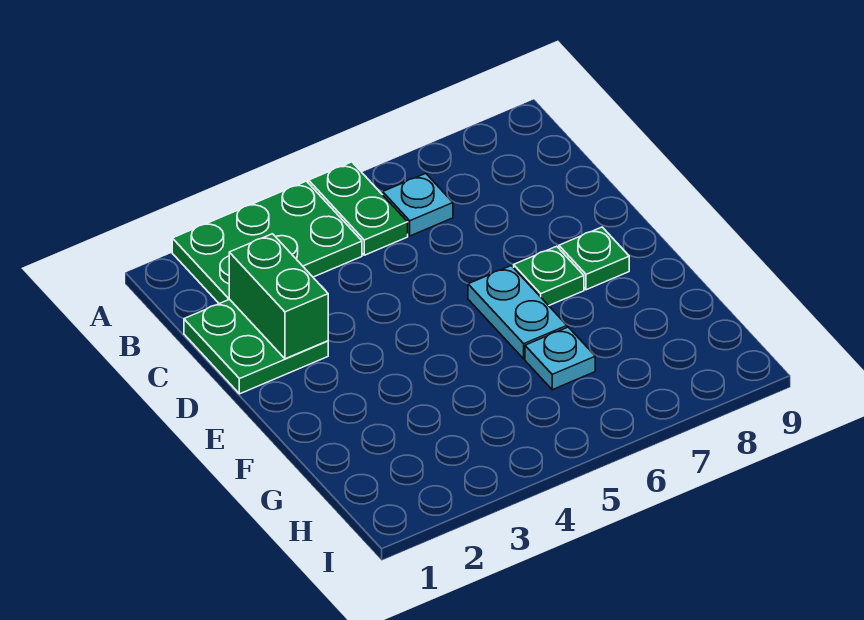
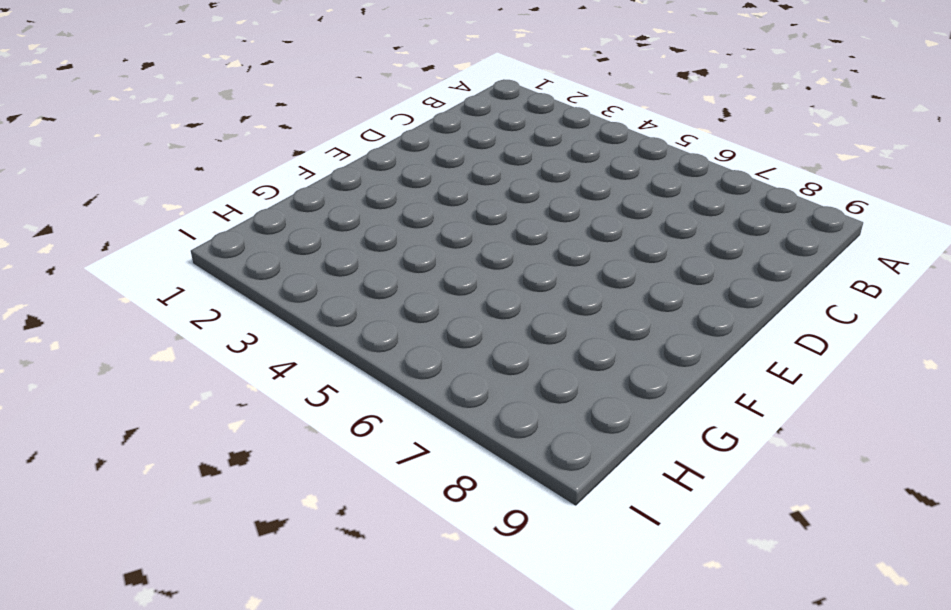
none -> green 2x3 plate [172,181,362,304]
none -> green 1x2 plate [309,162,408,255]

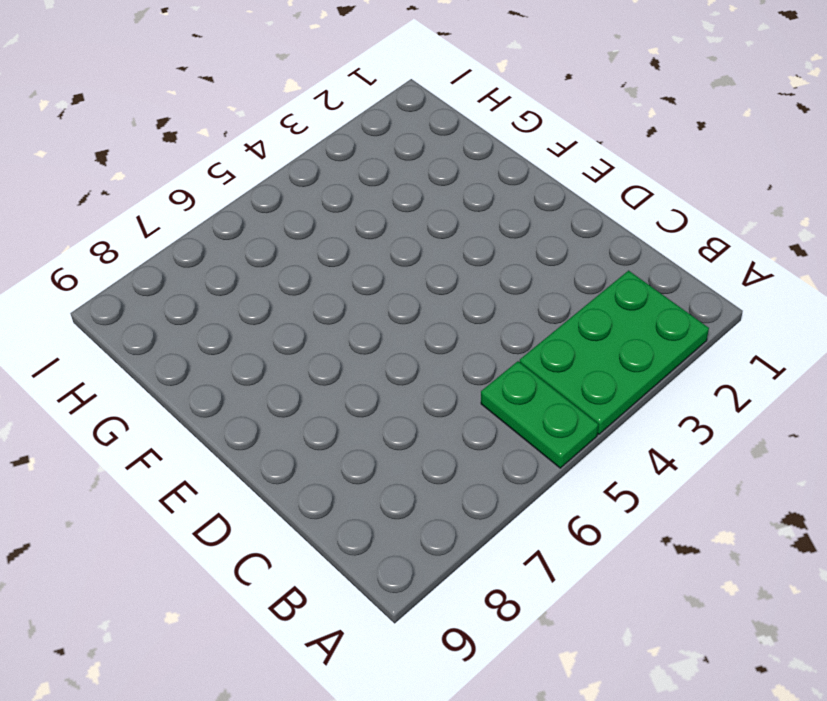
none -> cyan 1x1 plate [383,173,453,236]
none -> green 2x2 plate [184,299,328,394]

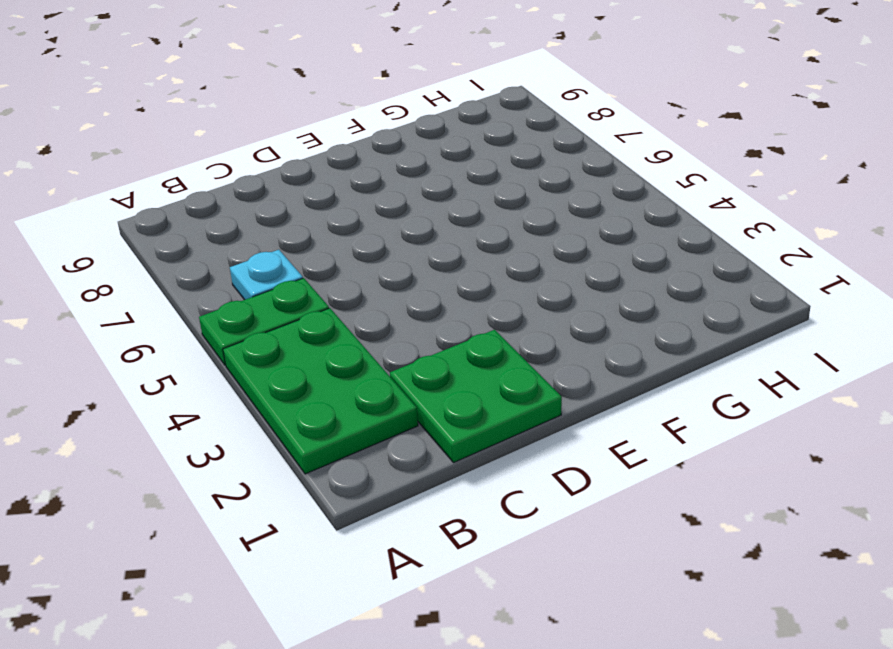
none -> cyan 1x2 plate [468,266,567,359]
none -> green 1x1 plate [514,246,584,306]

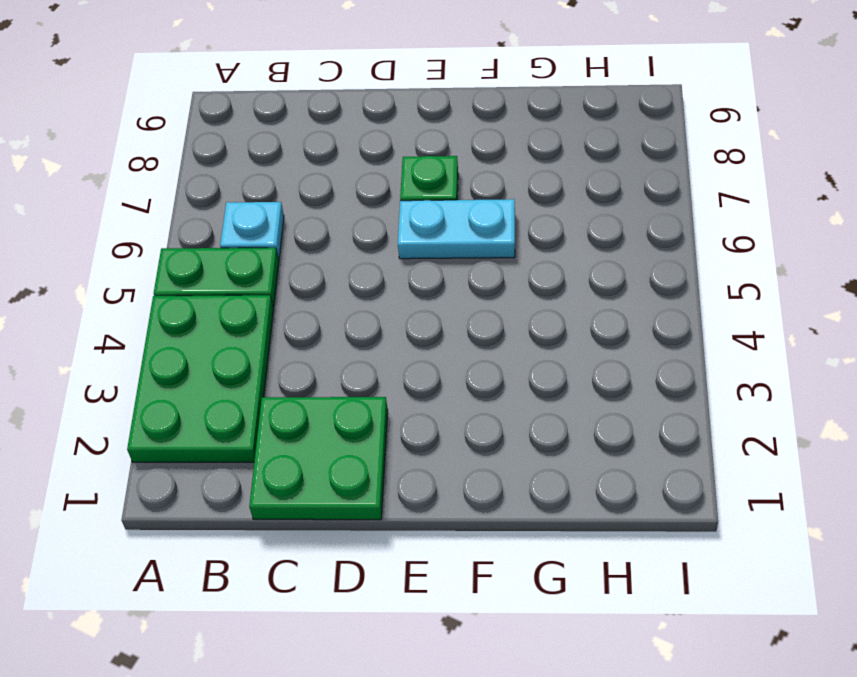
none -> green 1x1 plate [559,227,629,290]
none -> cyan 1x1 plate [525,327,595,390]

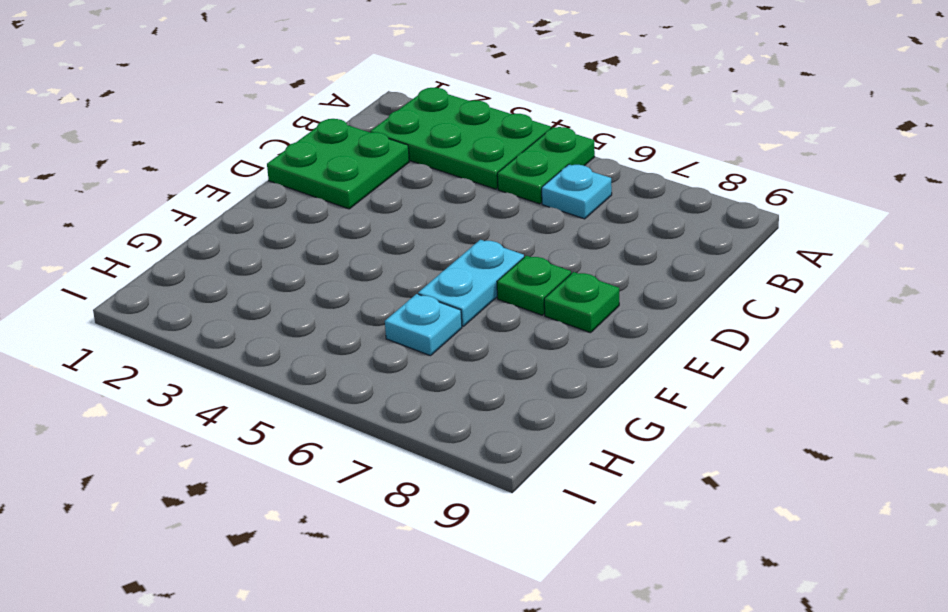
none -> green 1x2 brick [229,234,328,359]

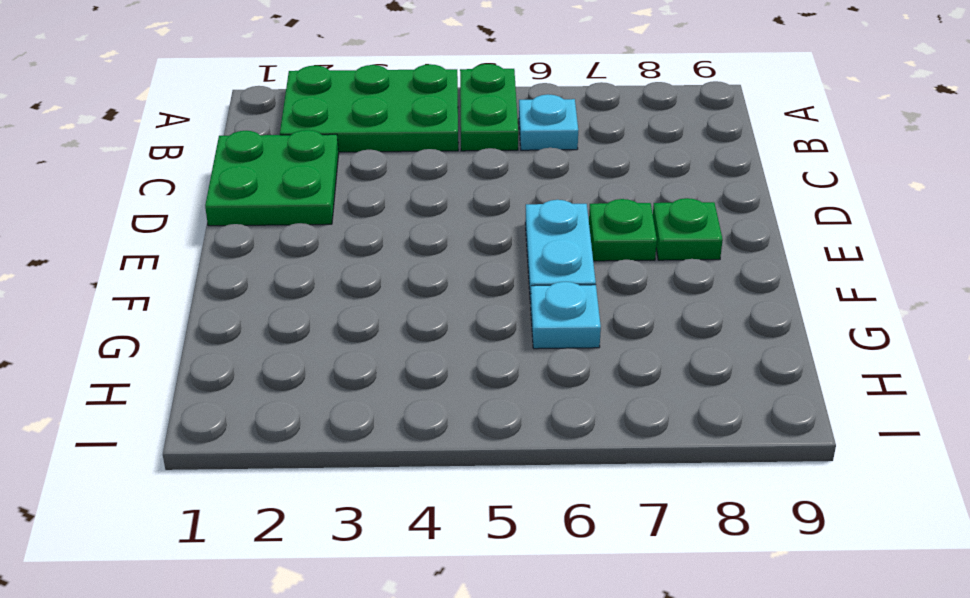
none -> green 1x2 brick [229,234,328,359]

